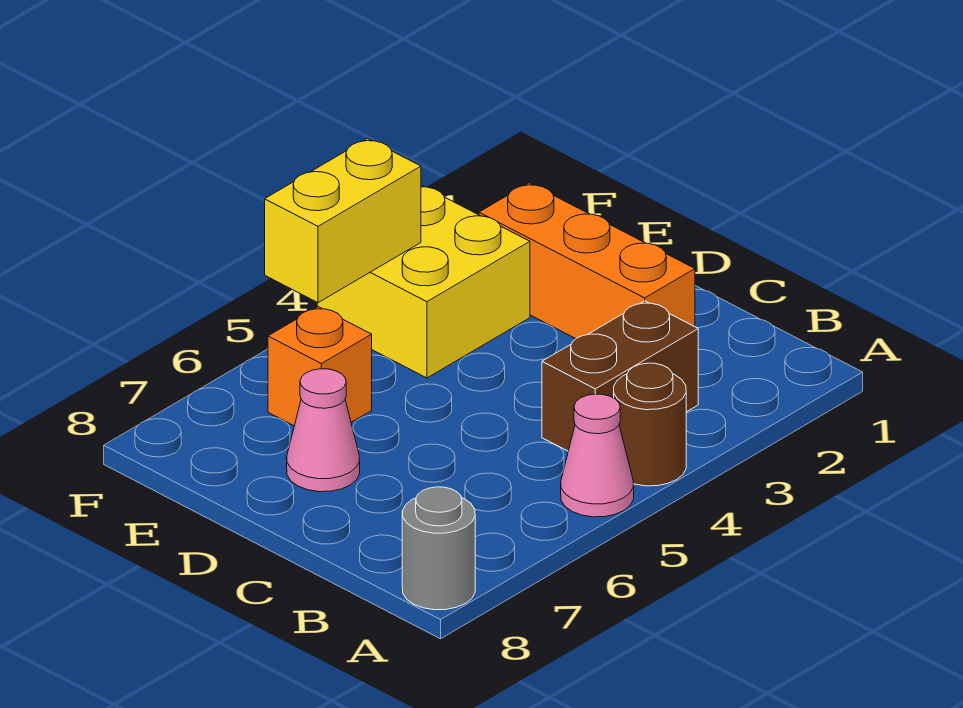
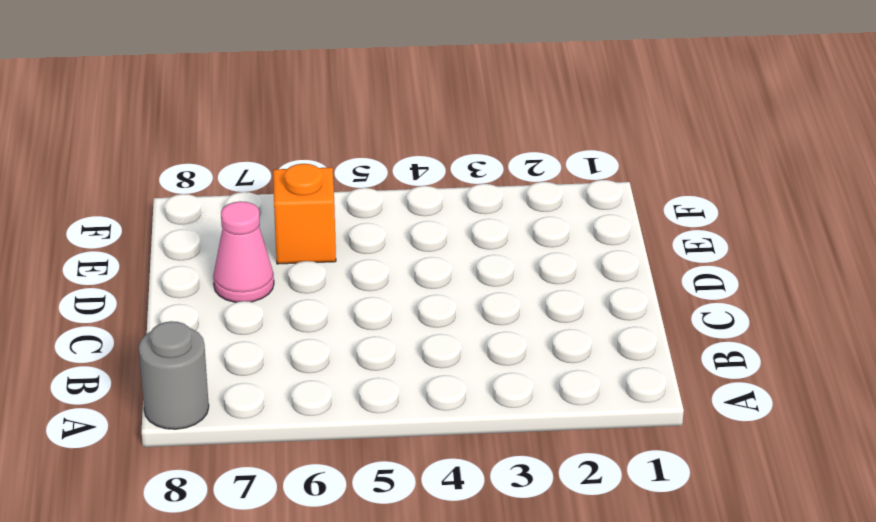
none -> brown 1x1 round brick [614,363,686,486]
none -> pink 1x1 cone [561,394,634,517]

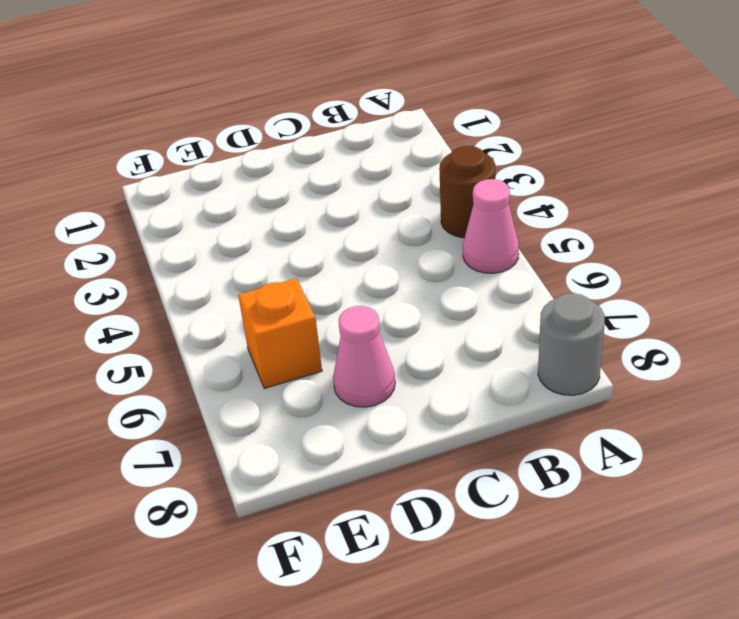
none -> brown 1x2 brick [542,301,698,451]
none -> orange 1x3 brick [479,183,695,339]

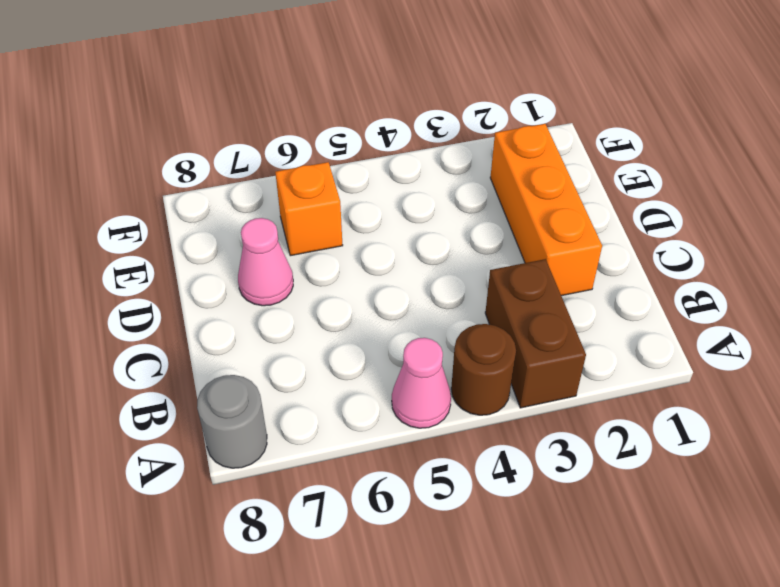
brown 1x2 brick [485,259,586,408] -> brown 1x2 brick turned to [542,301,698,451]
none -> yellow 2x2 brick [317,185,530,378]
none -> yellow 1x2 brick [265,139,421,303]

